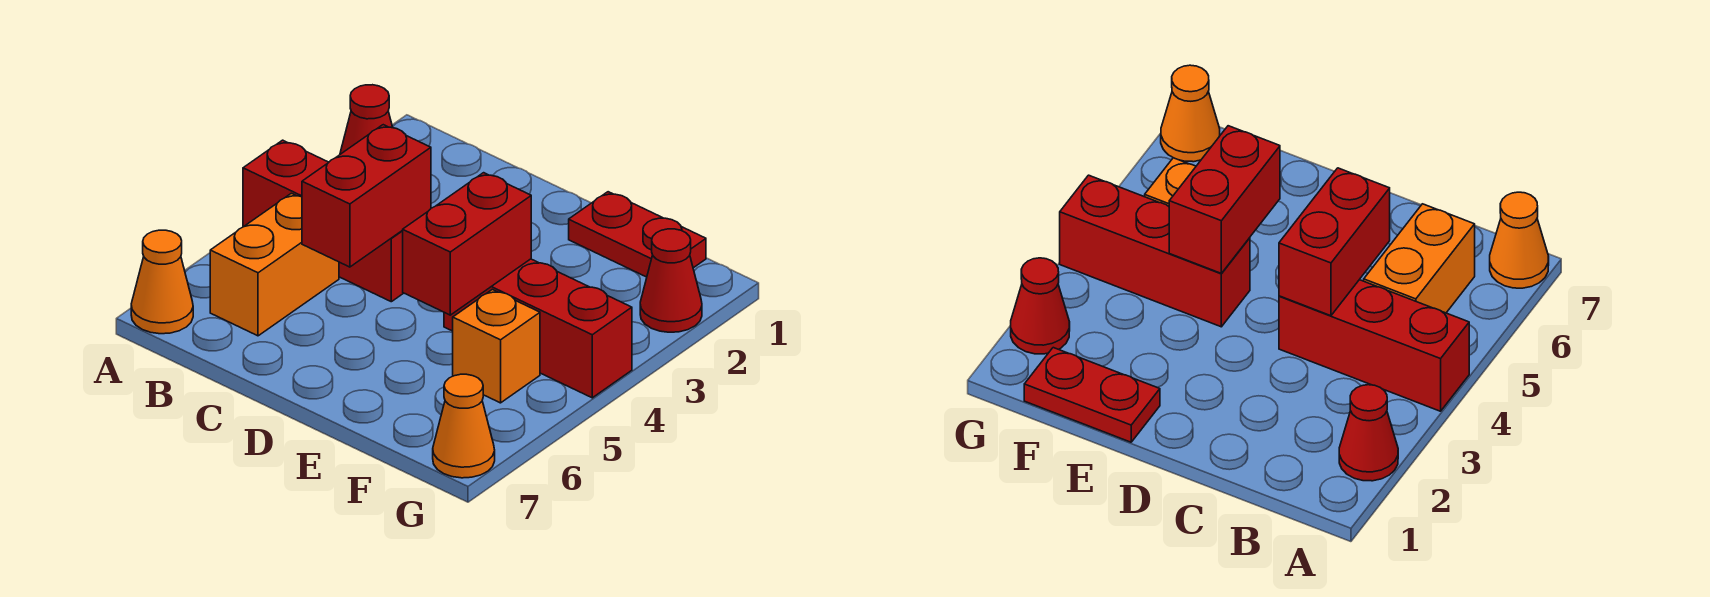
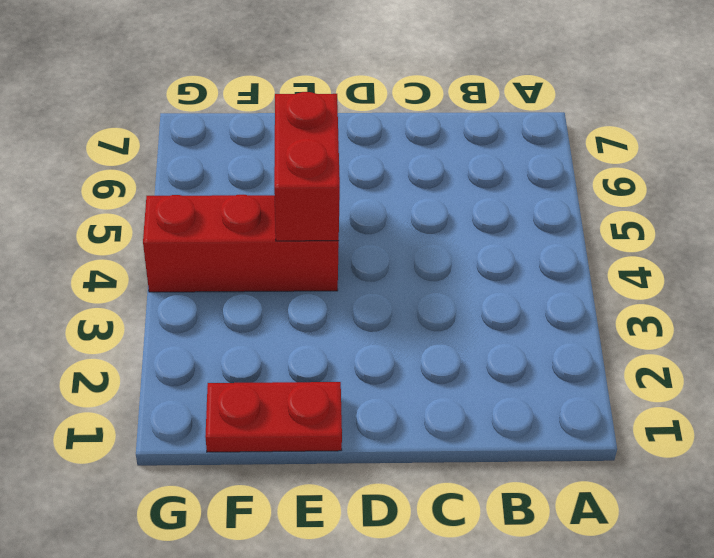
none -> red 1x1 cone [340,85,393,154]
none -> red 1x3 brick [243,140,403,302]

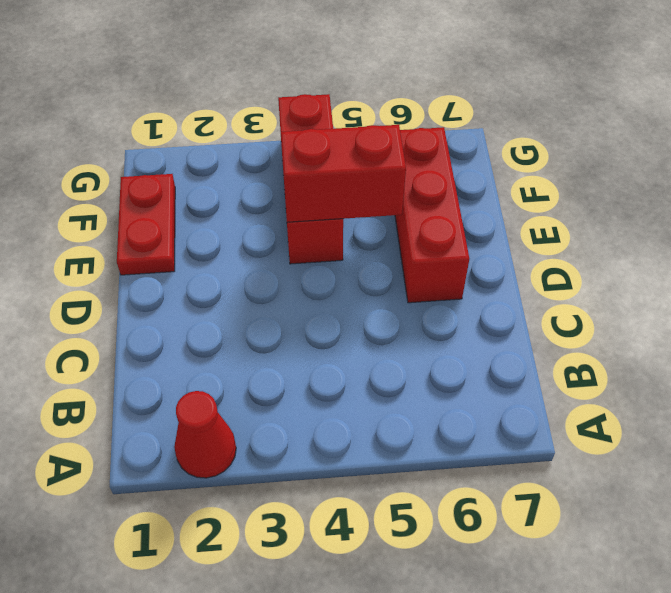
red 1x3 brick [395,127,469,303] -> red 1x3 brick moved to [243,140,403,302]
none -> orange 1x1 cone [131,230,193,334]
none -> orange 1x2 brick [210,193,339,336]

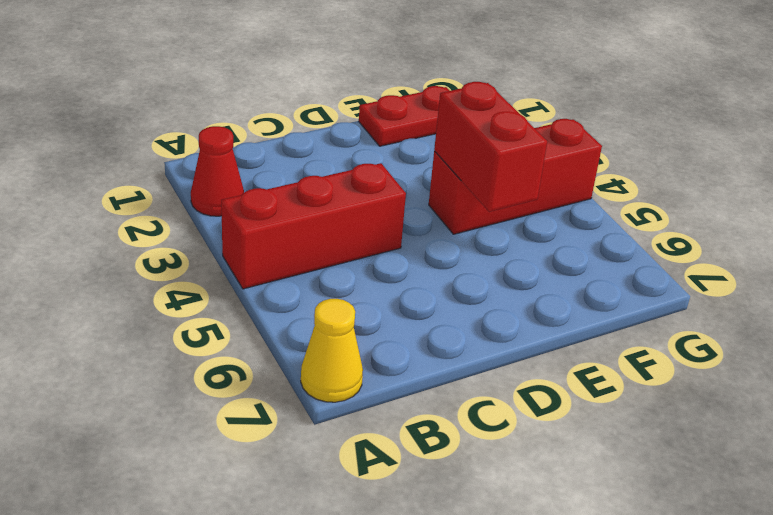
yellow 1x1 cone [301,299,363,402] -> orange 1x1 cone [131,230,193,334]
none -> orange 1x2 brick [210,193,339,336]
none -> orange 1x1 brick [453,289,540,403]

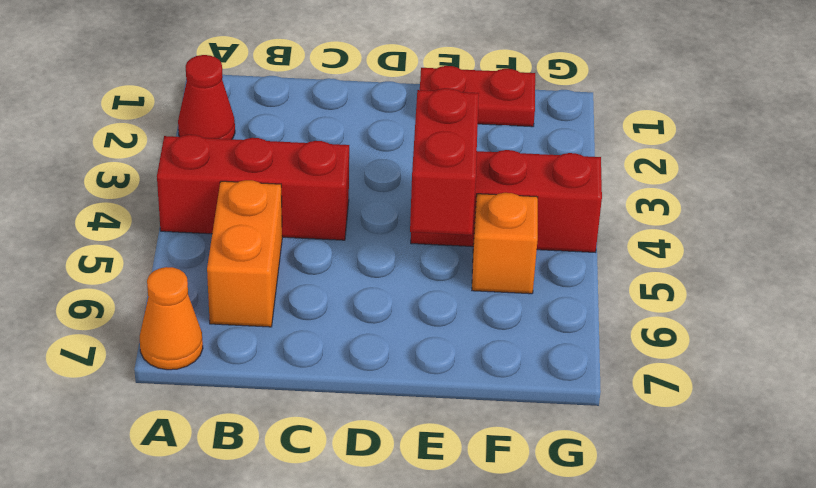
none -> red 1x1 cone [640,229,702,332]
none -> orange 1x1 cone [433,374,495,478]

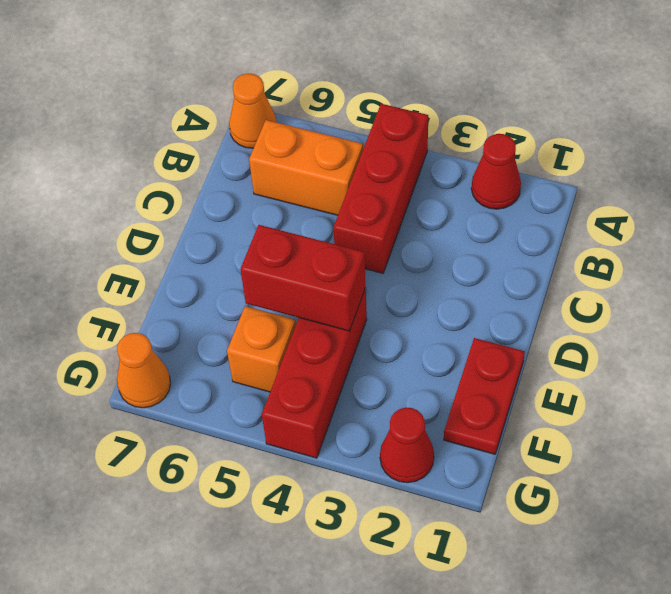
none -> red 1x2 brick [302,125,431,267]

